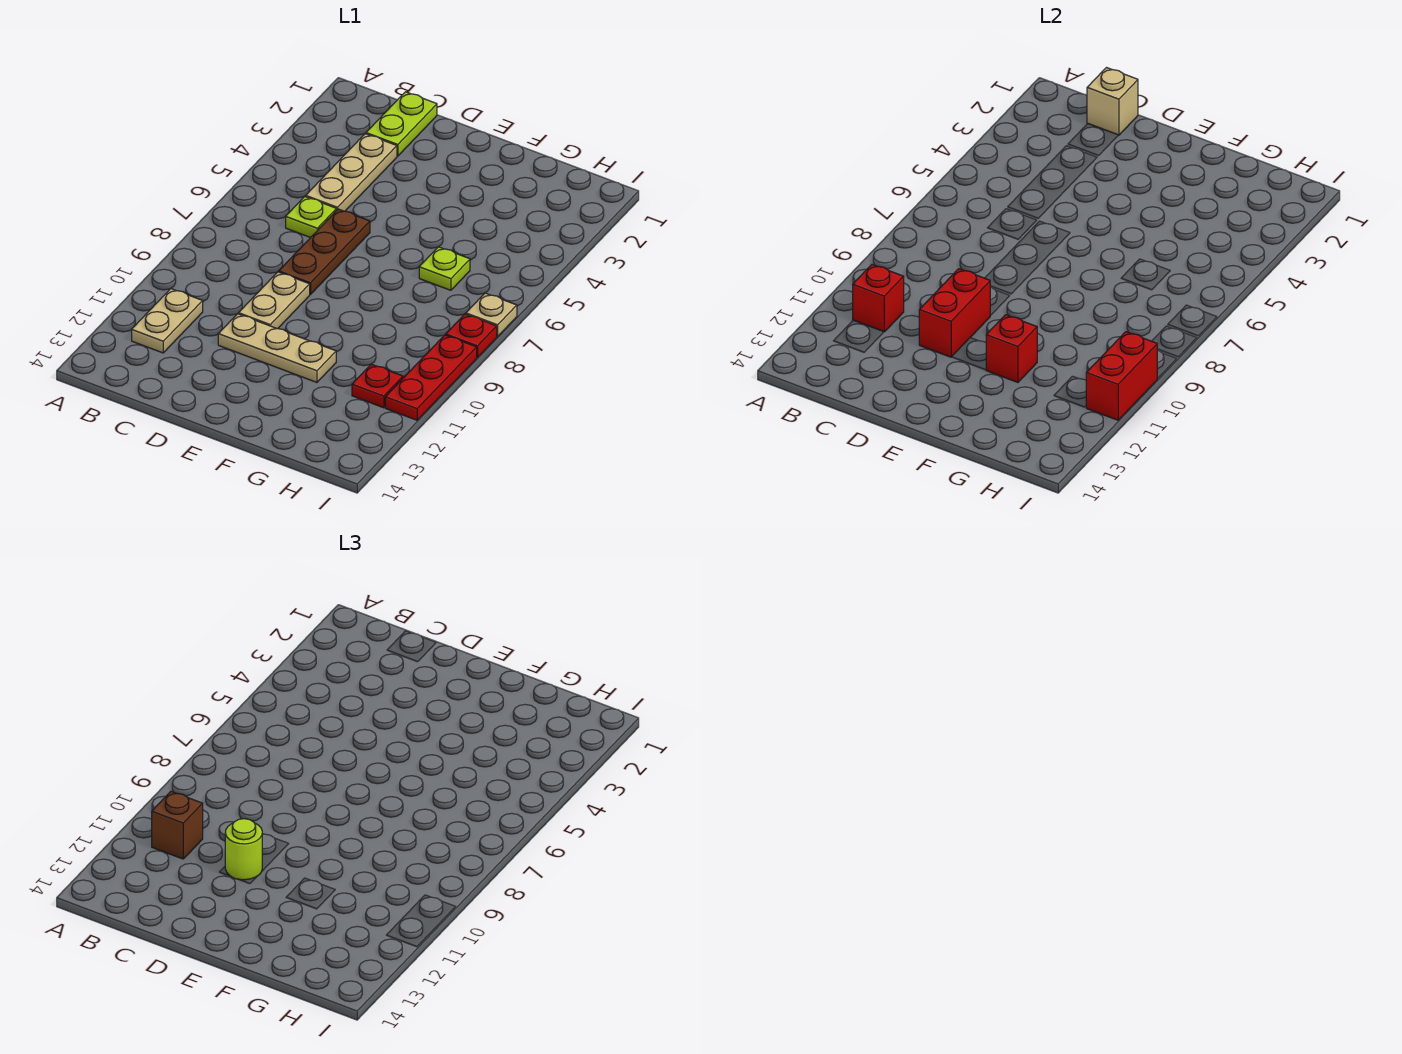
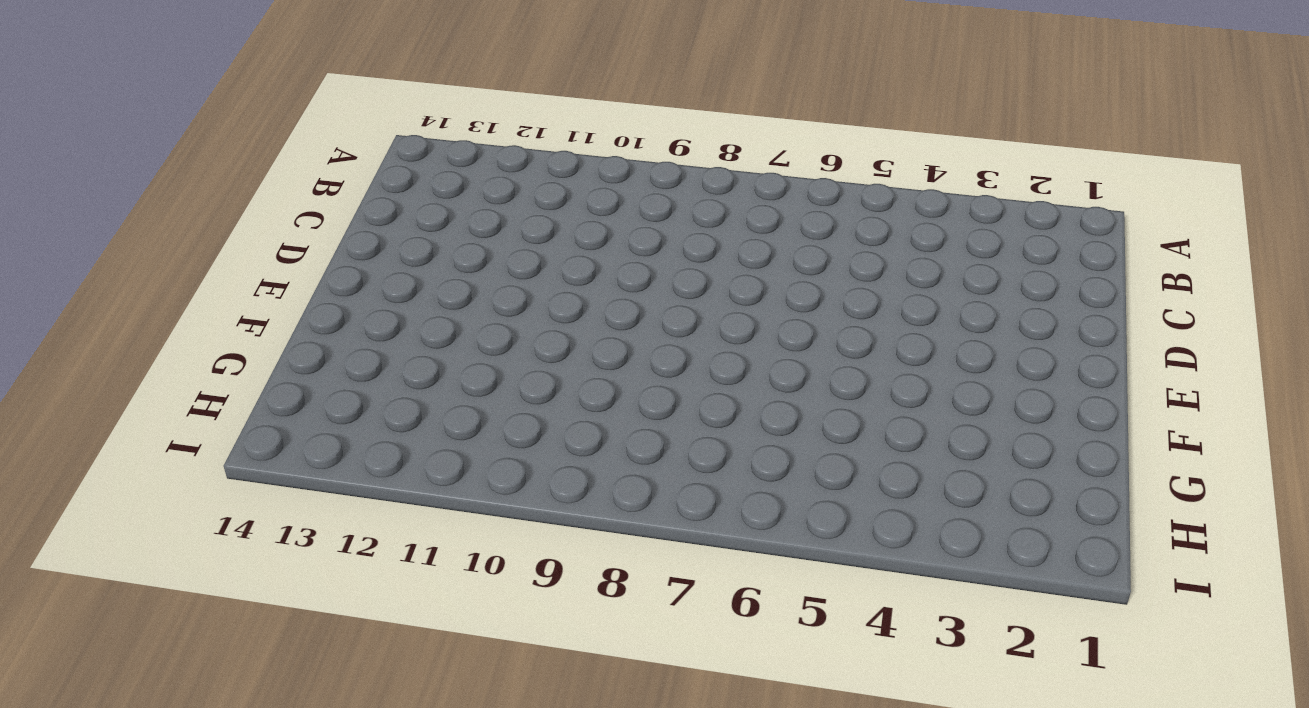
none -> tan 1x2 plate [132,289,203,353]
none -> lime 1x2 plate [366,92,437,156]
none -> tan 1x3 plate [306,134,397,211]

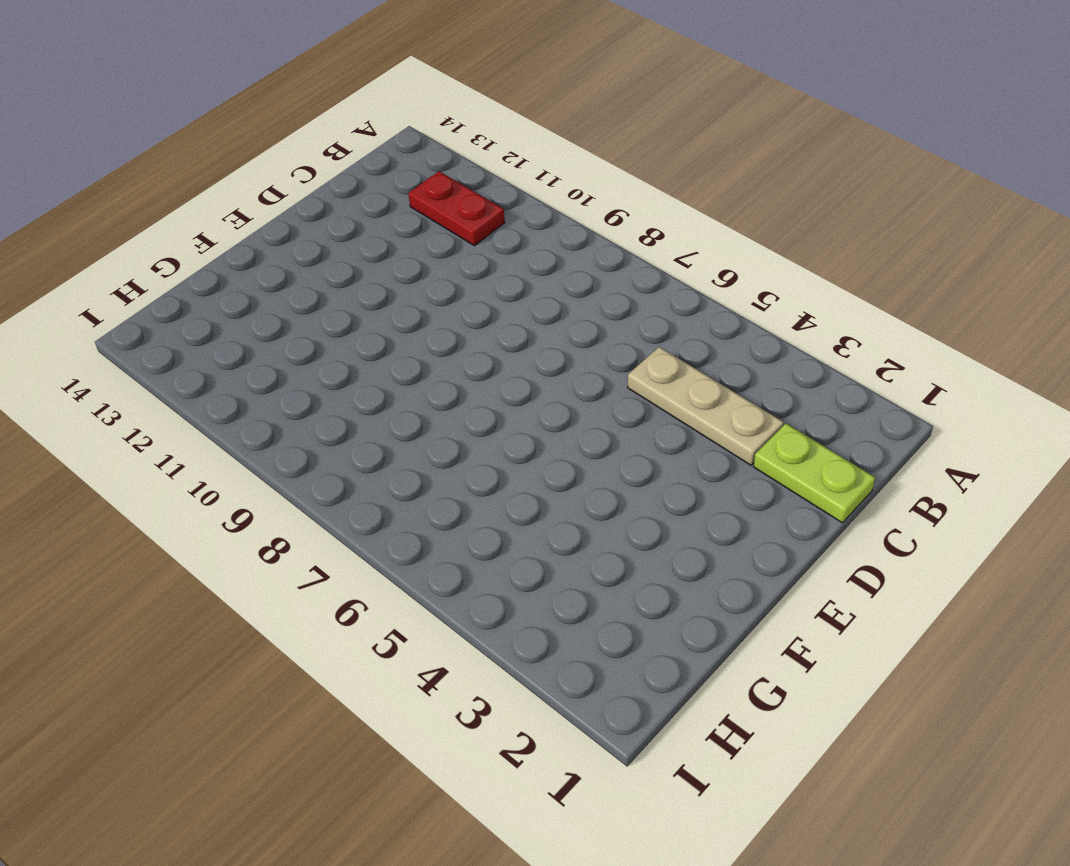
red 1x2 plate [408,171,505,246] -> tan 1x2 plate [132,289,203,353]
none -> lime 1x1 plate [286,197,337,238]
none -> brown 1x3 plate [279,209,370,294]
none -> tan 1x2 plate [239,272,310,329]

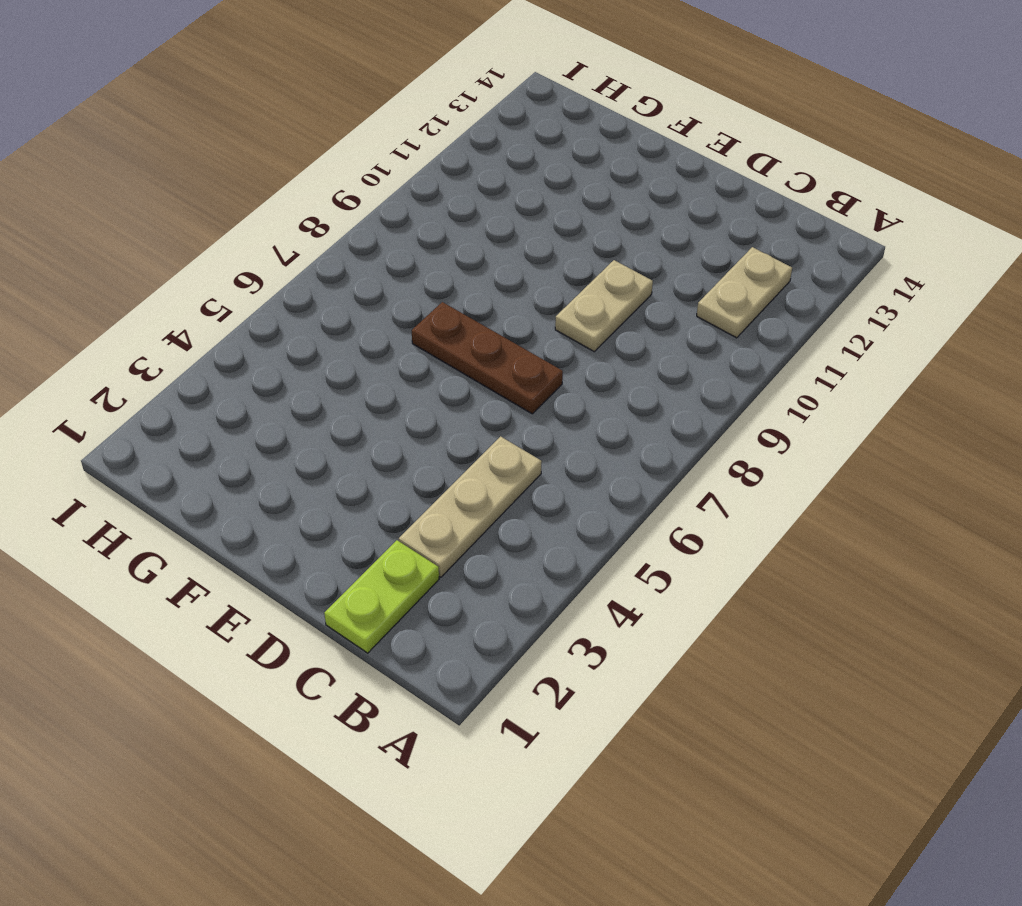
brown 1x3 plate [412,302,563,414] -> brown 1x3 plate turned to [279,209,370,294]
none -> lime 1x1 plate [286,197,337,238]
none -> tan 1x3 plate [218,314,336,382]
none -> lime 1x1 plate [419,247,470,290]

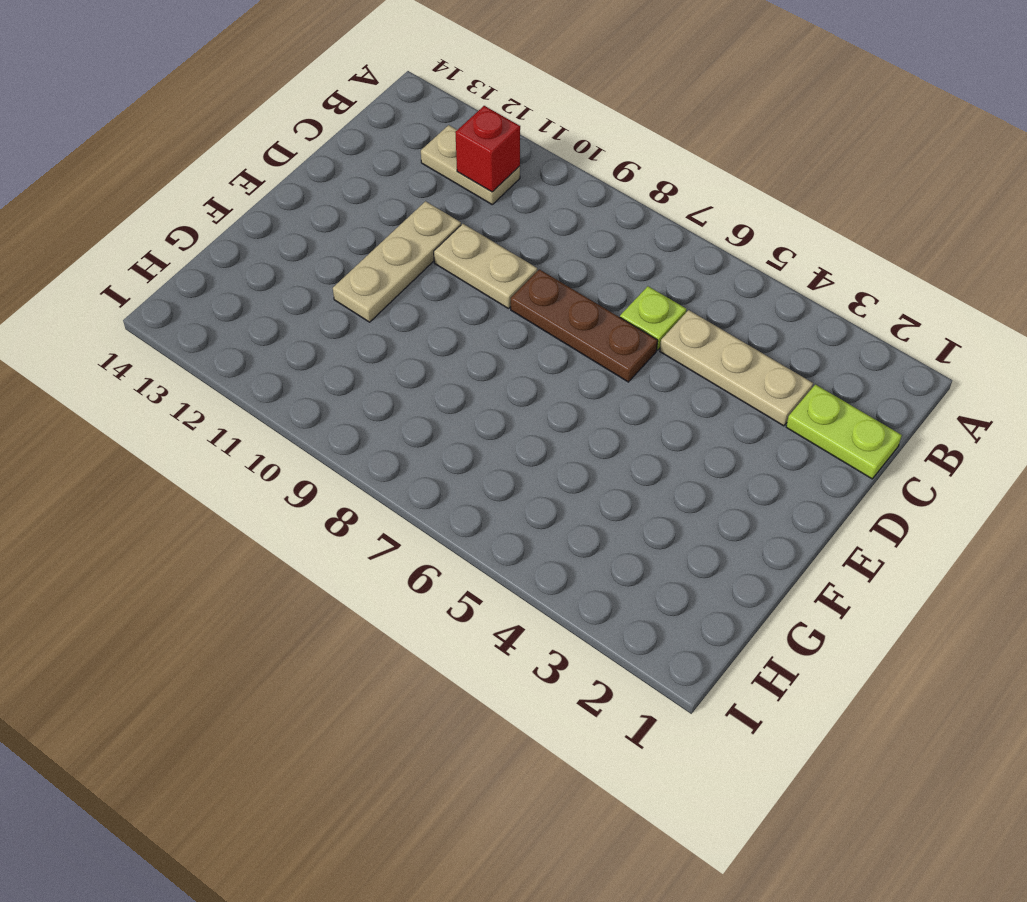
none -> lime 1x1 plate [419,247,470,290]
none -> red 1x1 plate [352,364,403,408]
none -> tan 1x1 plate [466,293,517,337]

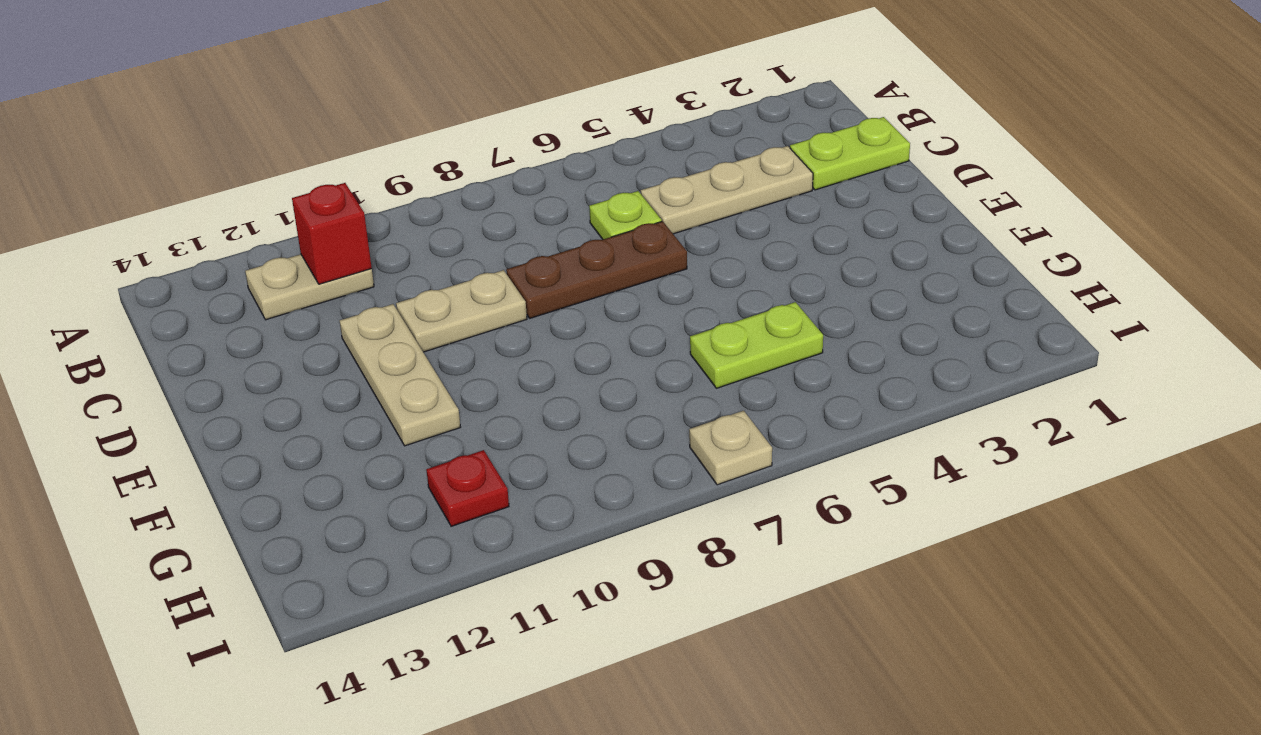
lime 1x2 plate [690,302,823,388] -> lime 1x1 plate [419,247,470,290]
none -> red 1x1 plate [446,314,497,358]
none -> red 1x3 plate [385,335,477,420]
none -> tan 1x1 brick [1087,68,1138,135]

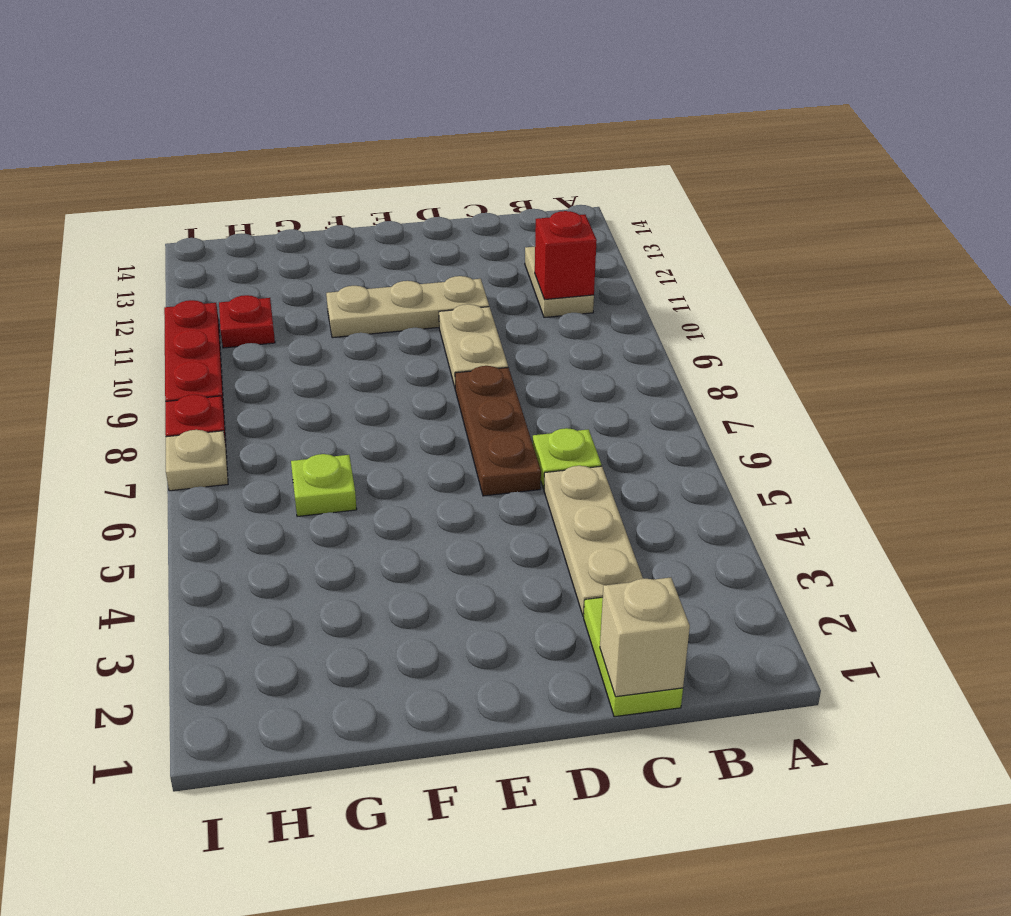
none -> red 1x2 brick [919,269,990,357]
none -> red 1x1 brick [986,315,1037,382]
none -> red 1x2 brick [1086,332,1157,420]

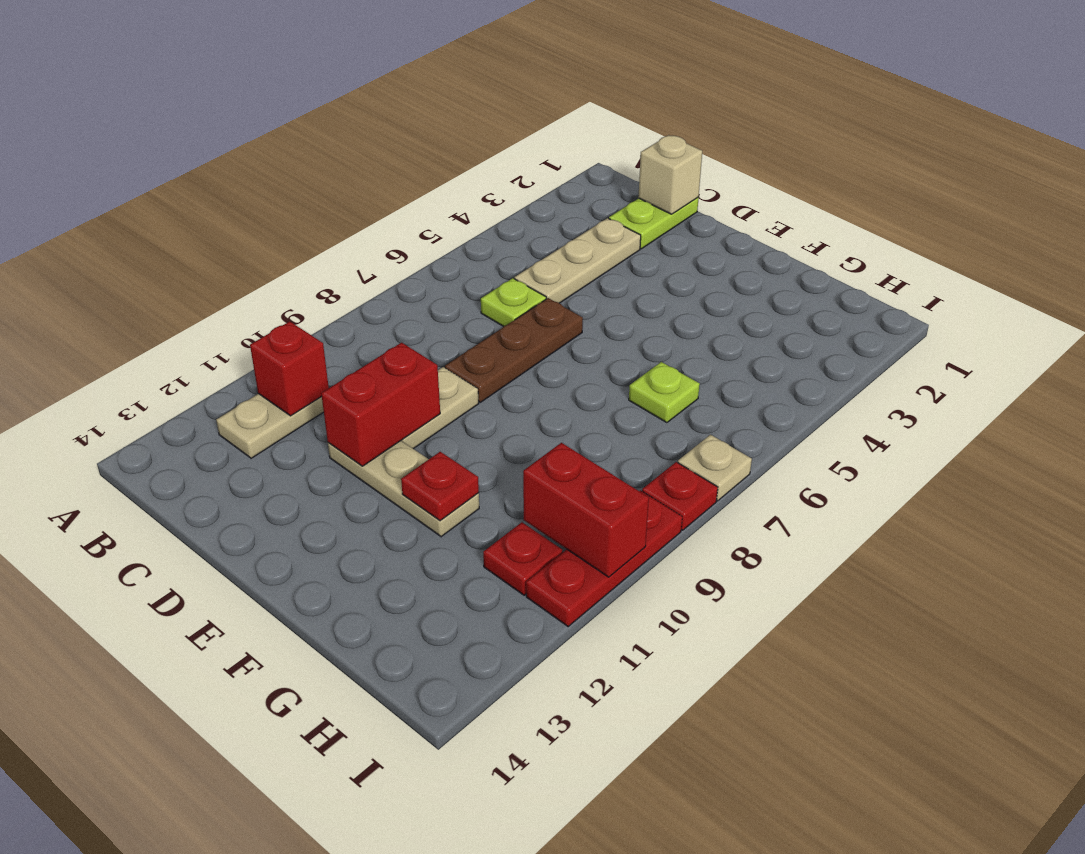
red 1x1 plate [401,452,479,521] -> red 1x1 brick [986,315,1037,382]
red 1x2 brick [523,443,649,577] -> red 1x2 brick turned to [1086,332,1157,420]
none -> brown 1x1 brick [152,791,203,859]
none -> lime 1x1 round brick [225,819,262,880]

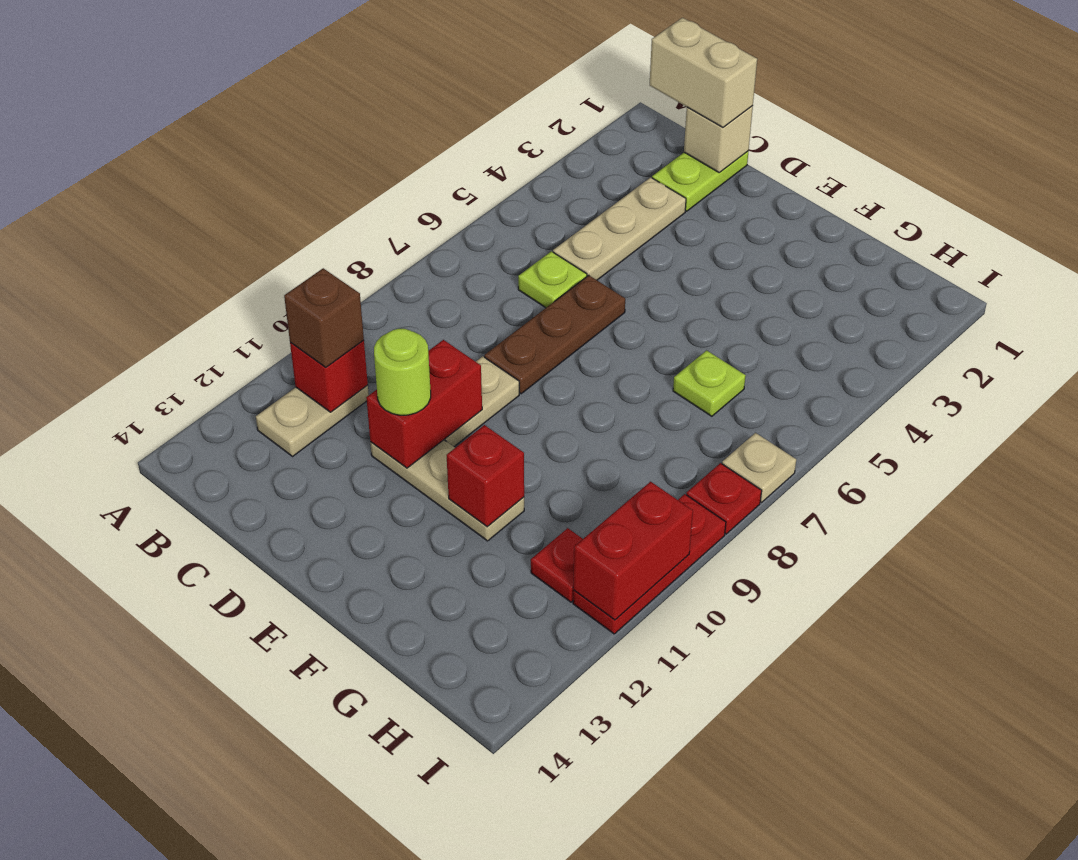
tan 1x2 brick [650,18,757,127] -> none

